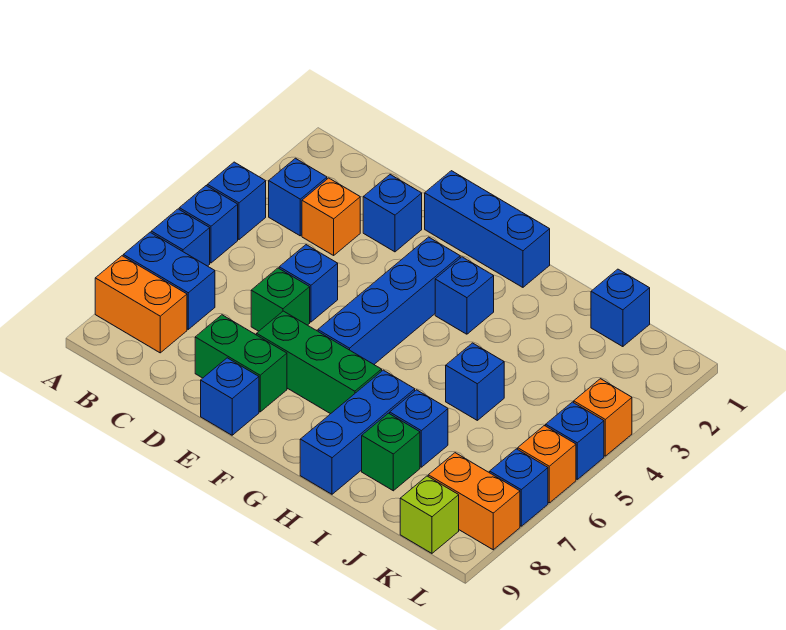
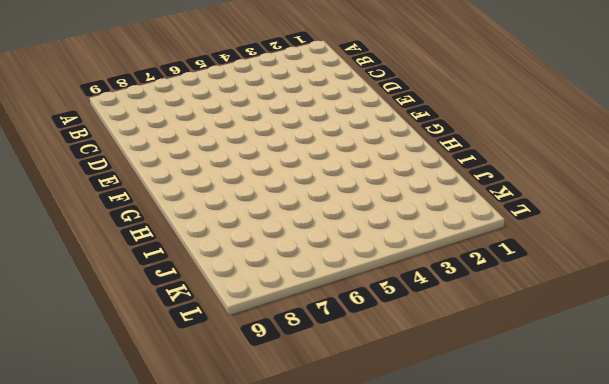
none -> blue 1x1 brick [207,162,266,239]
none -> blue 1x1 brick [179,186,238,263]
none -> blue 1x1 brick [151,209,210,266]

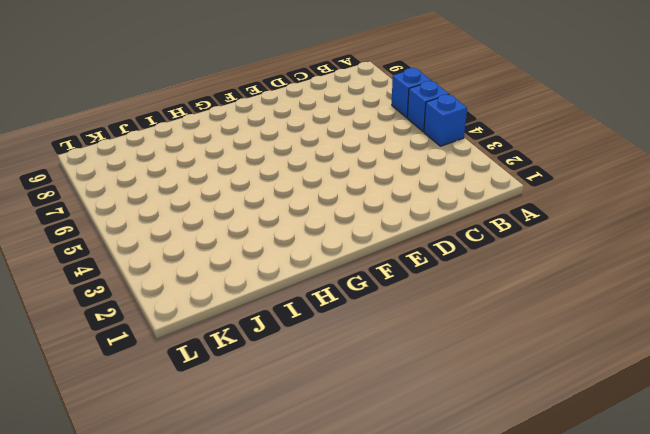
none -> blue 1x2 brick [123,232,215,329]
none -> orange 1x2 brick [95,256,187,353]
none -> blue 1x1 brick [269,158,327,236]

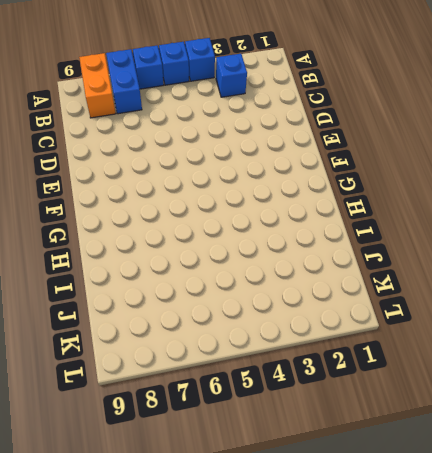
none -> orange 1x1 brick [302,178,360,255]
none -> blue 1x1 brick [363,175,422,252]
none -> blue 1x1 brick [279,245,338,322]

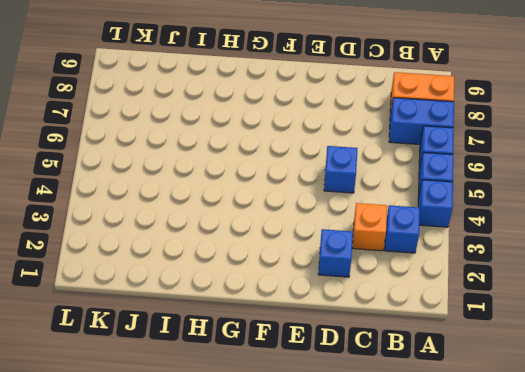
none -> green 1x1 brick [251,268,310,331]
none -> green 1x2 brick [195,315,287,412]
none -> blue 1x3 brick [425,171,550,287]

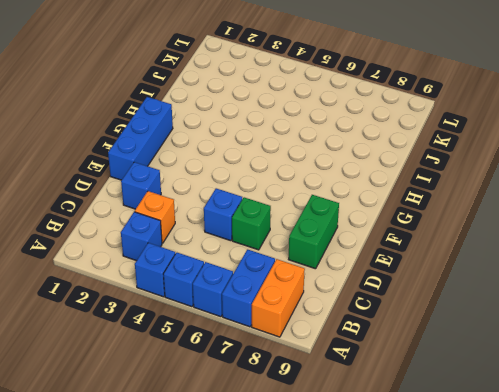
none -> green 1x3 brick [257,311,382,414]
none -> blue 1x1 brick [201,358,259,435]
none -> blue 1x4 brick [318,237,460,364]

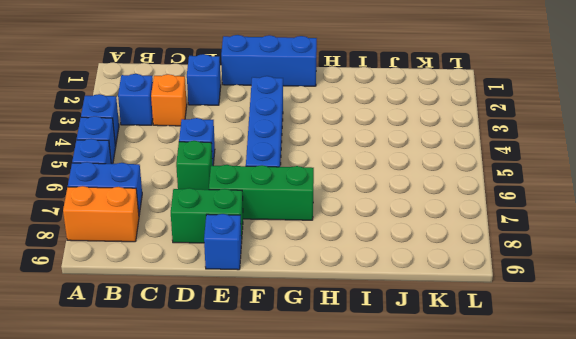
none -> blue 1x1 brick [435,257,494,334]
none -> blue 1x3 brick [300,370,415,494]
none -> blue 1x1 brick [446,343,504,420]

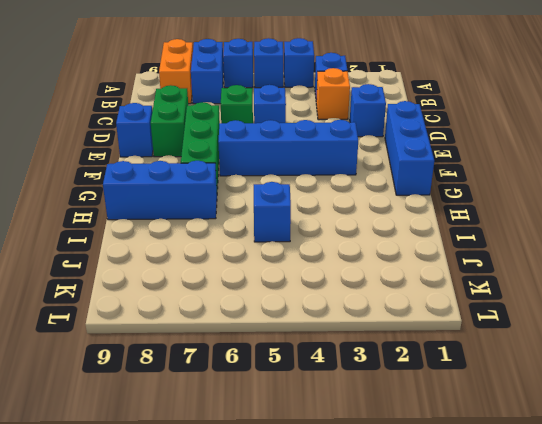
none -> blue 1x1 brick [435,257,494,334]
none -> blue 1x1 brick [390,390,448,467]
none -> green 1x1 brick [362,413,420,491]

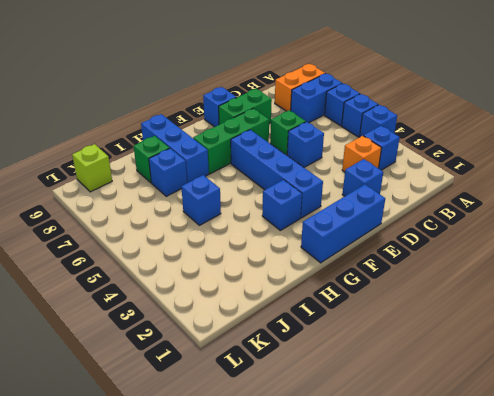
none -> blue 1x1 brick [591,269,650,347]
none -> orange 1x2 brick [428,453,520,550]
none -> orange 1x1 brick [574,379,632,456]

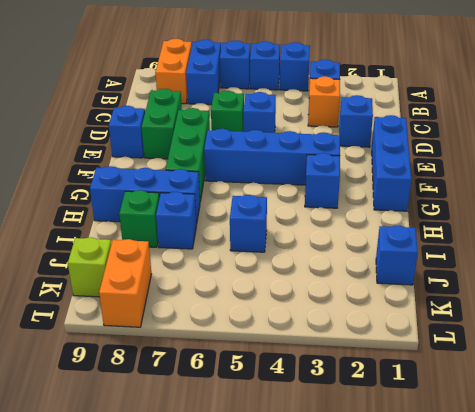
none -> orange 1x1 brick [574,379,632,456]
none -> blue 1x1 brick [546,402,604,479]
none -> orange 1x1 brick [518,426,576,503]

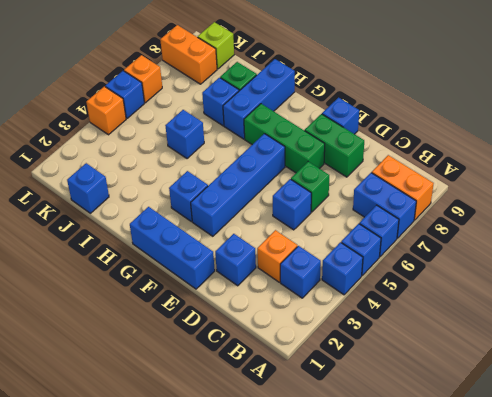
none -> blue 1x1 brick [490,449,548,526]

